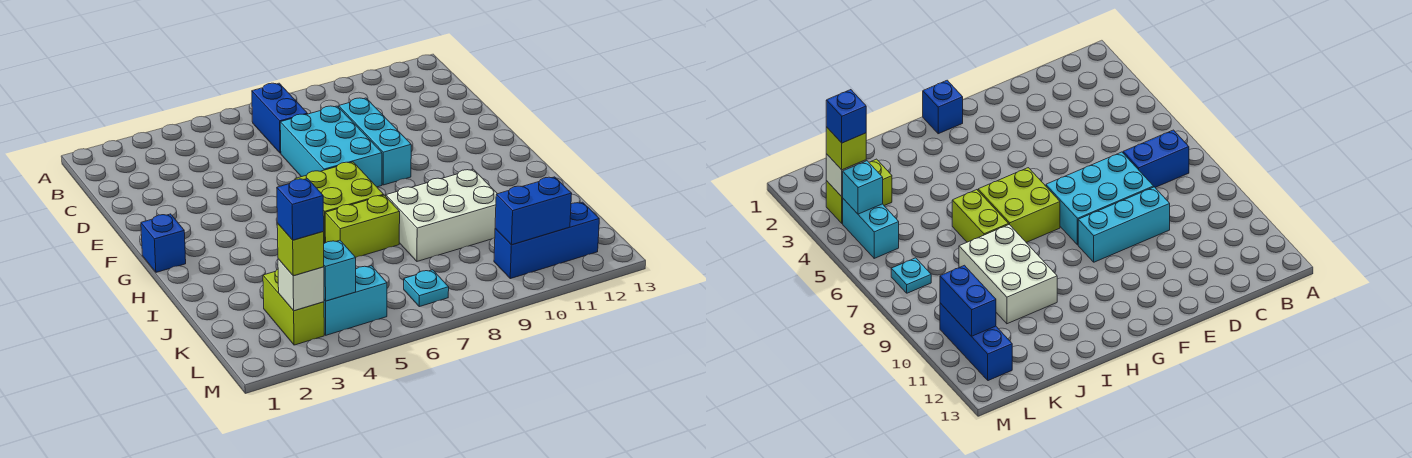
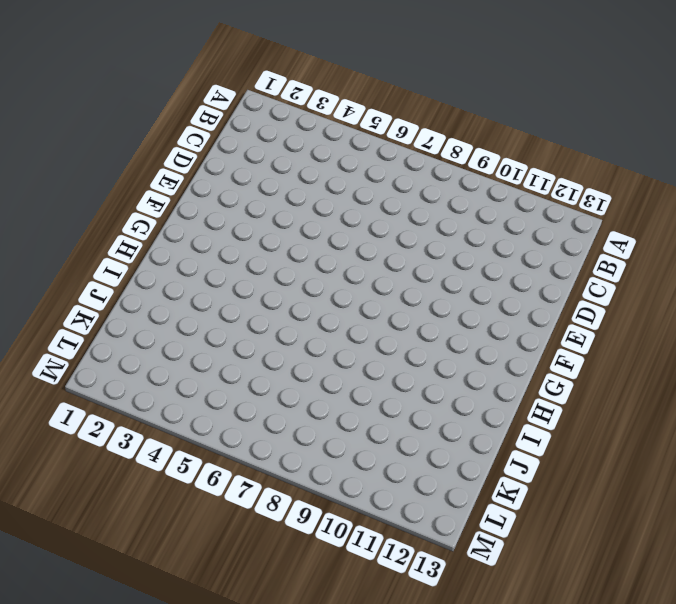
none -> blue 1x2 brick [252,83,308,153]
none -> cyan 2x3 brick [280,106,382,187]
none -> cyan 1x3 brick [339,98,411,185]

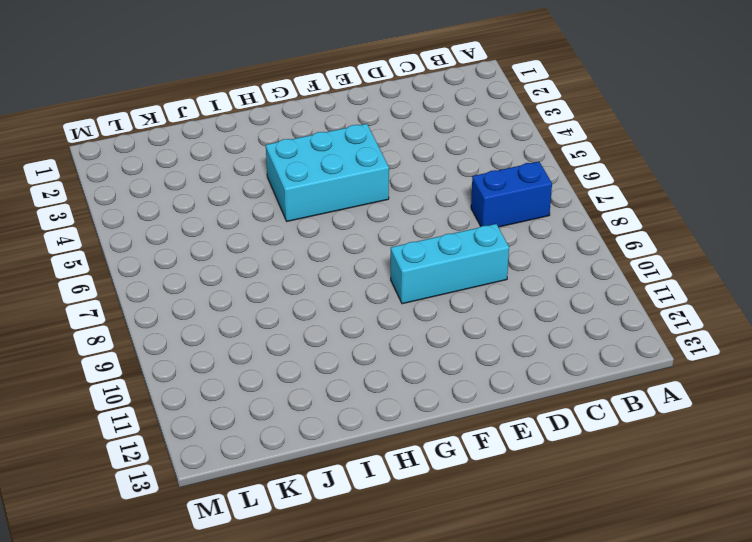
cyan 2x3 brick [266,124,389,221] -> cyan 2x3 brick moved to [280,106,382,187]
none -> blue 1x1 brick [141,214,186,272]
none -> lime 2x2 brick [295,162,383,243]
none -> lime 1x2 brick [325,195,400,257]

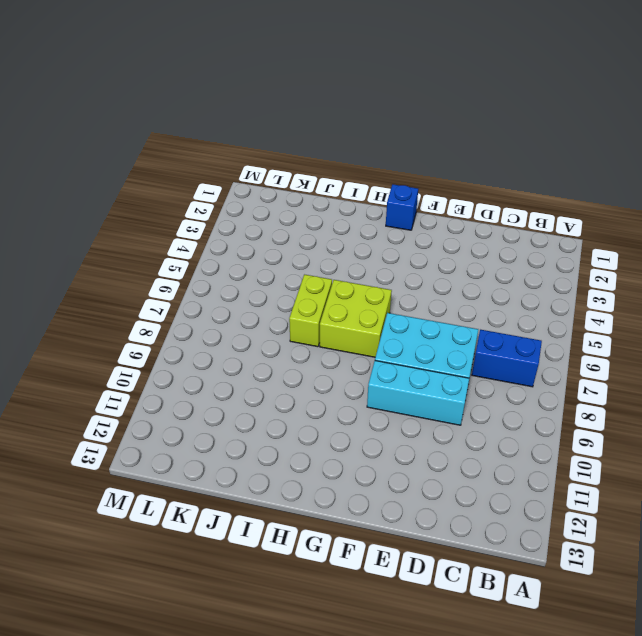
none -> white 2x3 brick [386,169,497,261]
none -> lime 1x2 brick [263,269,324,345]
none -> cyan 1x2 brick [324,266,387,335]

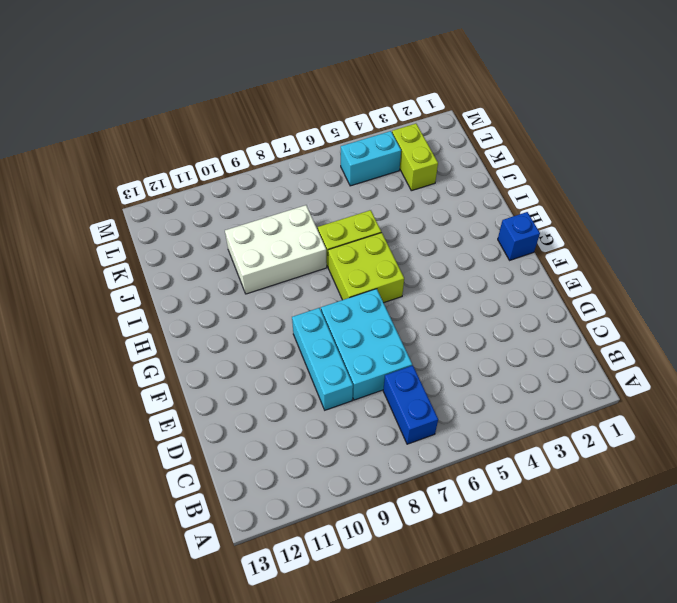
none -> cyan 1x1 plate [404,270,449,307]
none -> blue 1x3 brick [494,202,599,279]
none -> white 1x1 brick [278,259,324,311]

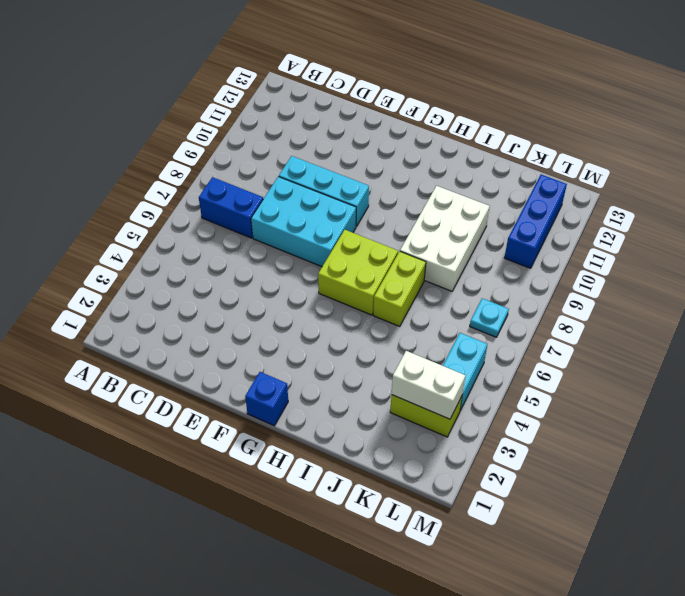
white 1x2 brick [392,351,466,419] -> white 1x1 brick [278,259,324,311]
none -> cyan 1x1 brick [324,240,356,301]
none -> blue 1x2 brick [495,177,572,245]
none -> lime 1x1 brick [277,224,324,276]

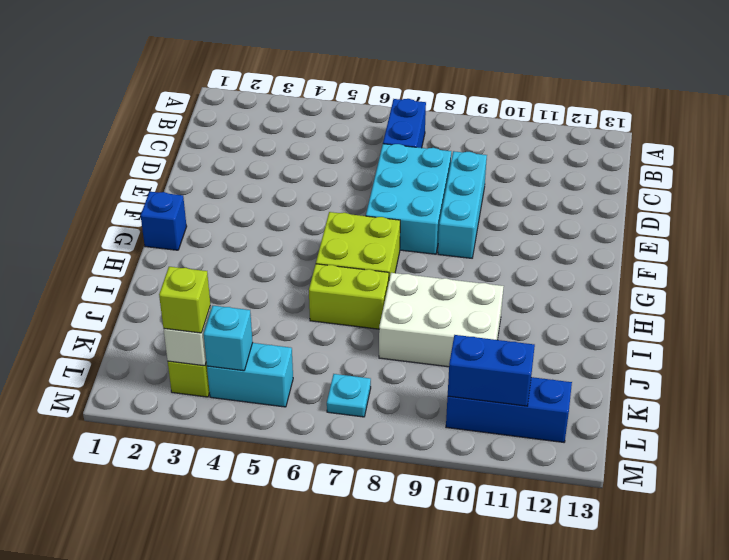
none -> blue 1x1 brick [277,179,324,240]

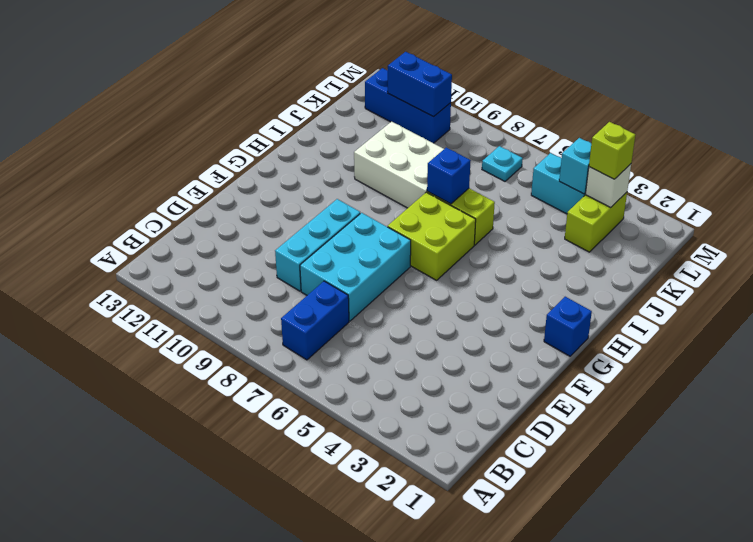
blue 1x1 brick [427,147,471,204] -> blue 1x1 brick moved to [277,179,324,240]

